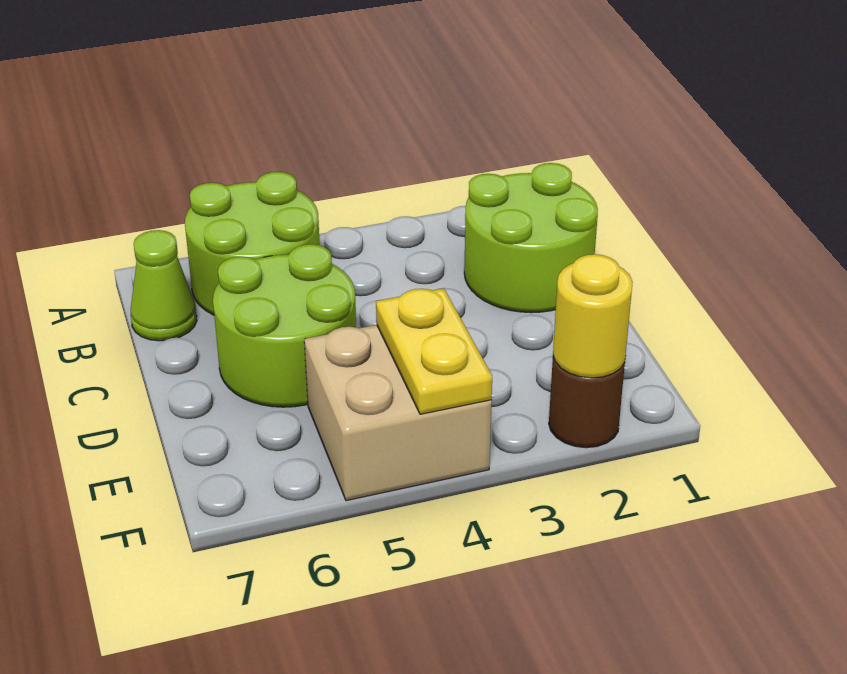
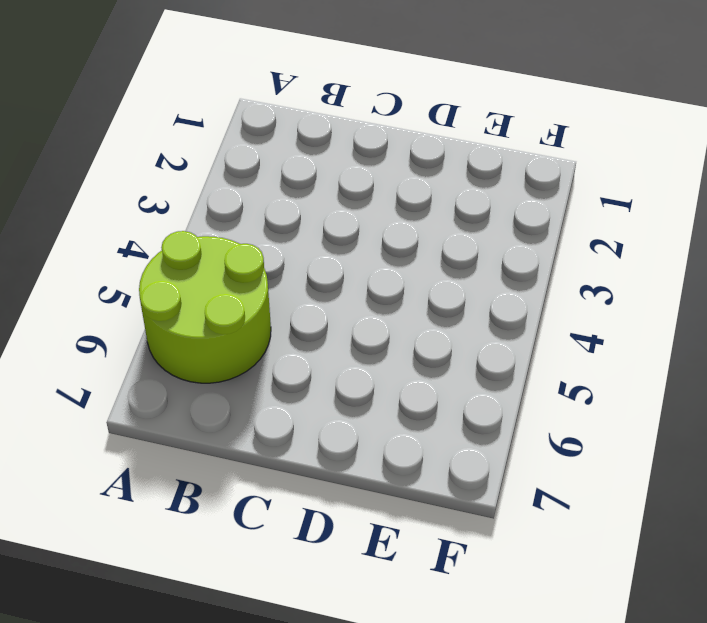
none -> lime 2x2 round brick [464,163,598,313]
none -> lime 1x1 cone [131,230,197,341]

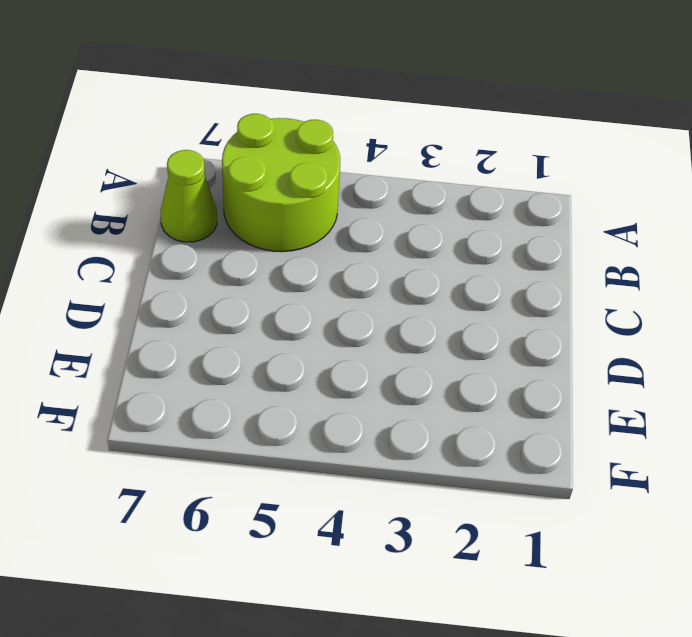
none -> lime 2x2 round brick [464,163,598,313]
none -> lime 2x2 round brick [213,244,356,407]

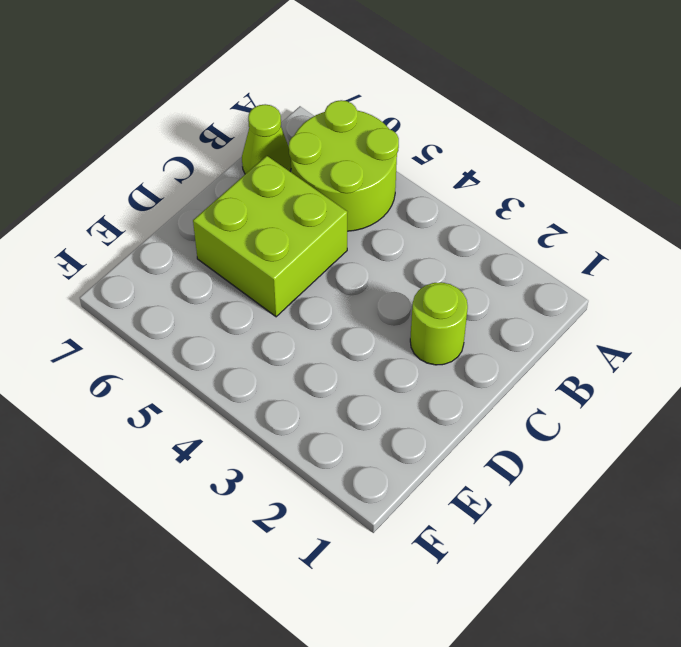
lime 1x1 round brick [410,282,468,365] -> lime 2x2 round brick [464,163,598,313]
lime 2x2 brick [193,156,347,317] -> lime 2x2 round brick [213,244,356,407]
none -> tan 2x2 brick [304,325,492,501]
none -> brown 1x1 round brick [549,357,625,448]

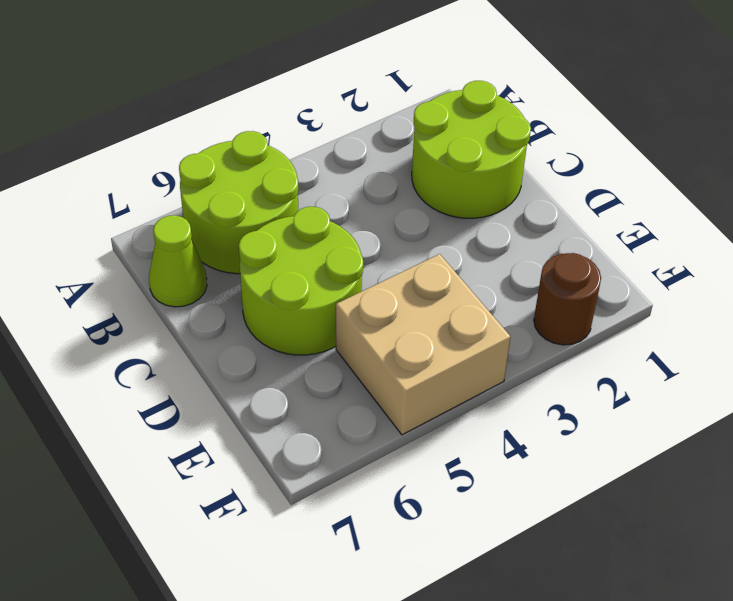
none -> yellow 1x2 plate [376,288,492,414]
none -> yellow 1x1 round brick [553,254,633,378]

